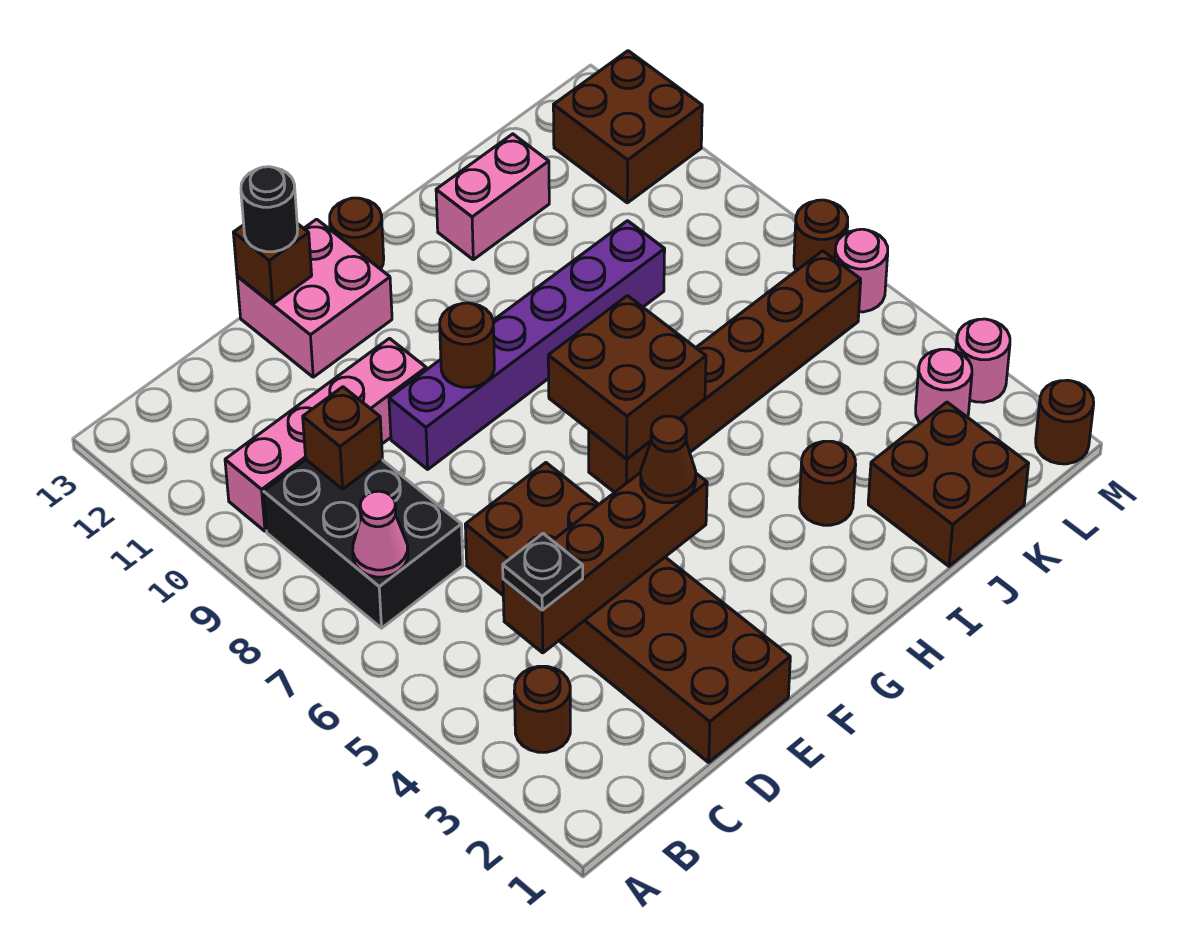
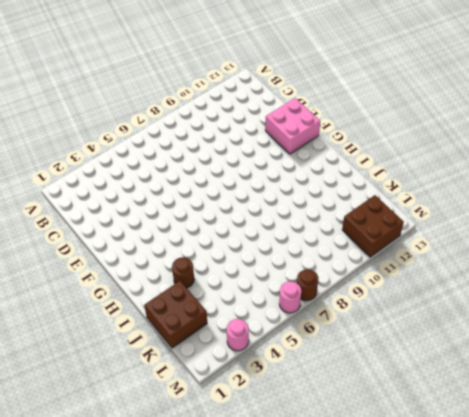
none -> brown 1x1 round brick [514,666,570,752]
none -> black 2x3 brick [264,460,463,628]
none -> pink 1x4 brick [225,338,426,531]

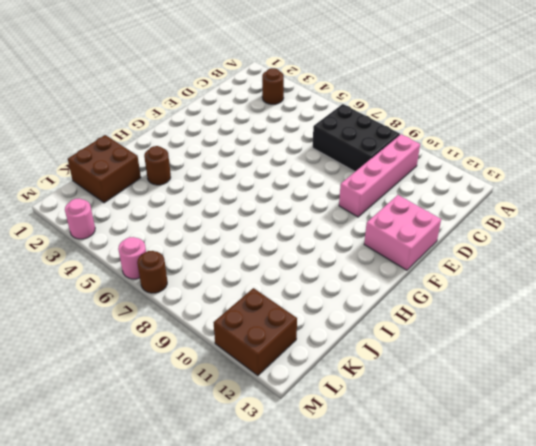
none -> brown 2x6 brick [465,463,790,762]
none -> purple 1x6 brick [389,221,665,469]
none -> brown 1x6 brick [589,251,861,492]

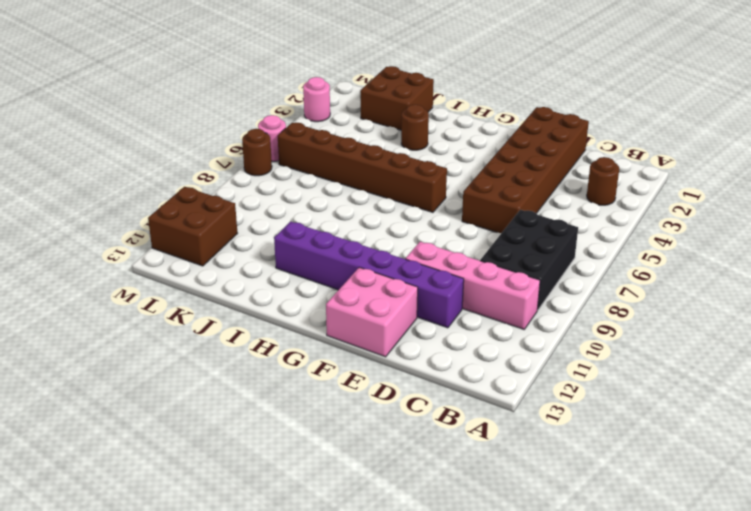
purple 1x6 brick [274,222,464,328] -> purple 1x6 brick moved to [389,221,665,469]
none -> brown 1x1 round brick [330,198,384,269]
none -> pink 1x2 brick [436,134,549,260]
none -> pink 1x1 round brick [916,349,972,423]

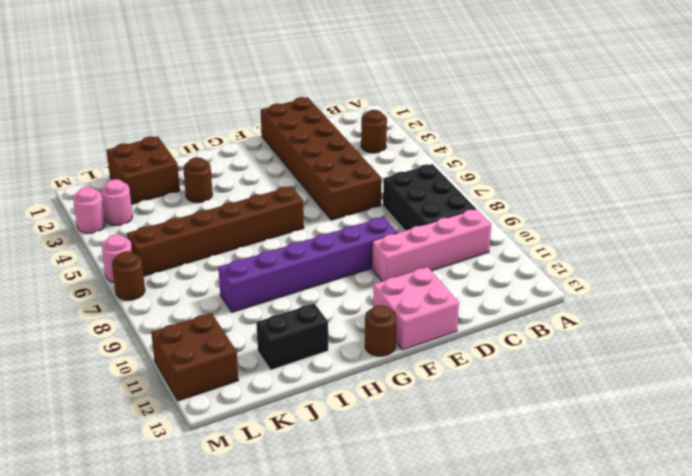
black 1x2 brick [256,303,328,370] -> pink 1x2 brick [436,134,549,260]
none -> brown 1x1 round brick [1036,380,1094,464]
none -> pink 1x1 cone [353,491,408,577]
none -> brown 1x4 brick [503,472,707,653]

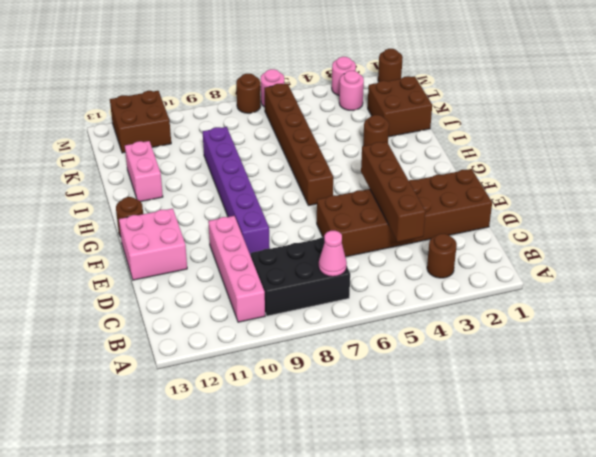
none -> brown 1x1 brick [303,387,382,489]
none -> brown 1x1 brick [233,224,312,304]
none -> brown 1x1 round brick [440,303,494,387]

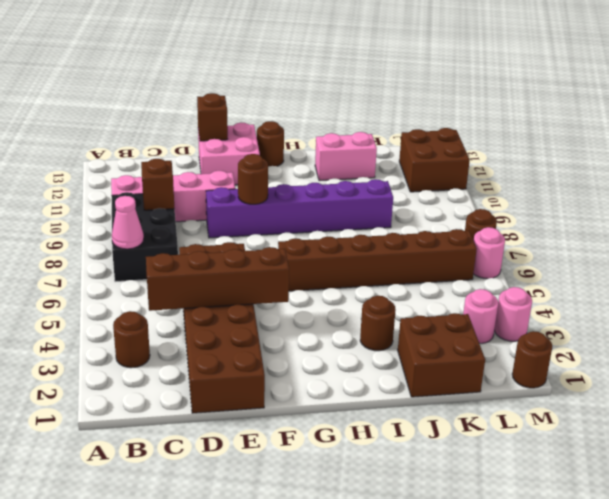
none -> brown 2x2 brick [548,296,706,459]
none -> black 1x1 plate [503,534,583,610]
none -> black 1x1 round brick [241,167,298,252]

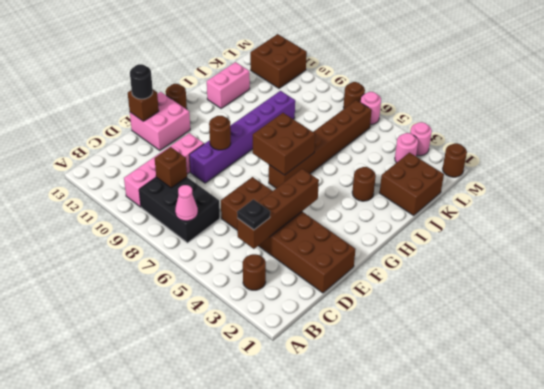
none -> brown 1x1 cone [641,416,696,503]

